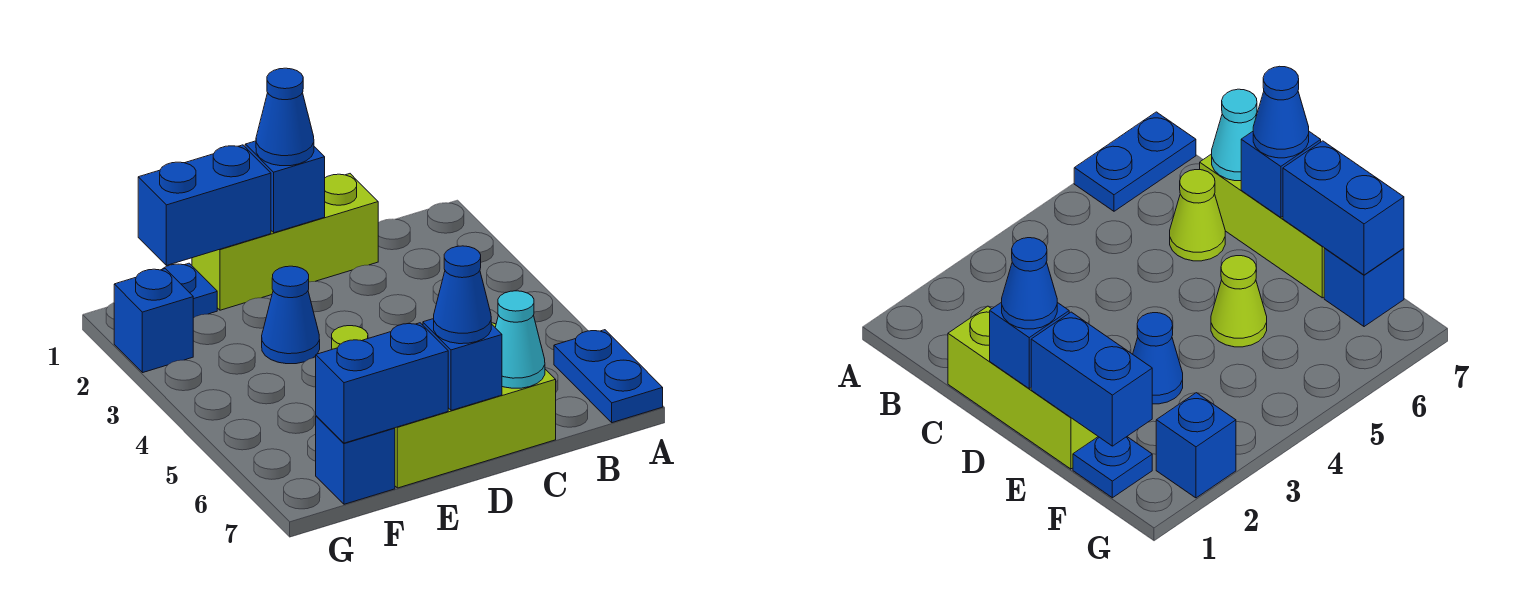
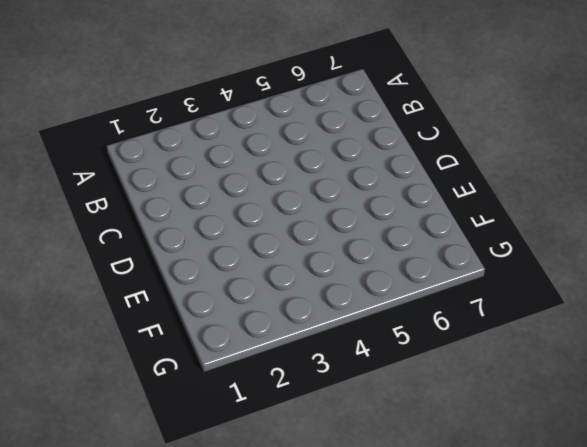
none -> blue 1x2 plate [554,330,663,423]
none -> lime 1x3 brick [192,174,378,310]
none -> lime 1x1 cone [1170,170,1225,261]

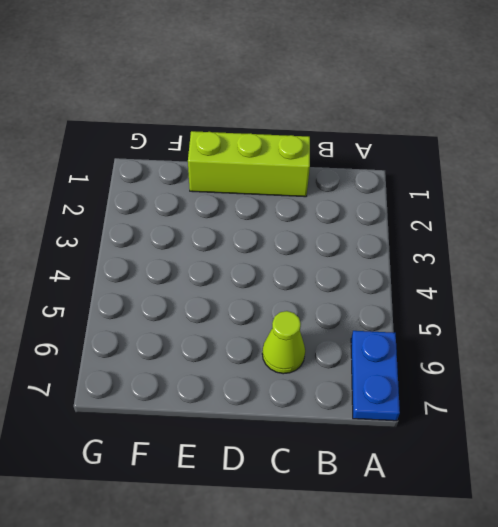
none -> lime 1x3 brick [395,369,556,488]
none -> blue 1x1 cone [262,266,320,364]
none -> lime 1x1 cone [1211,256,1267,347]

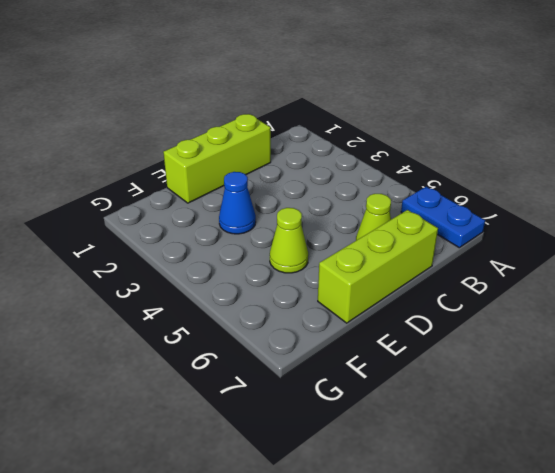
none -> blue 1x1 plate [163,263,217,318]
none -> blue 1x1 brick [316,416,395,504]
none -> blue 1x1 brick [114,269,193,373]

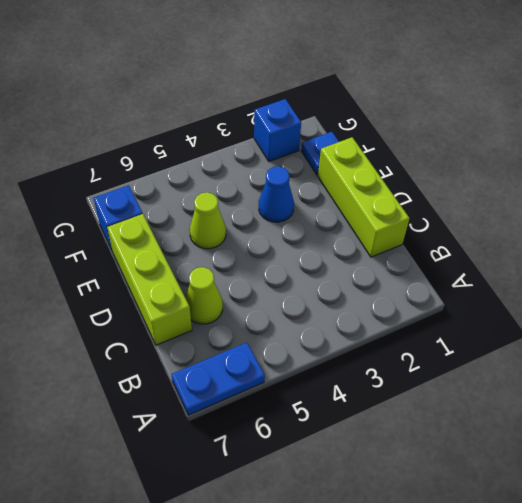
none -> cyan 1x1 cone [495,291,545,388]
none -> blue 1x1 brick [245,141,325,233]
none -> blue 1x1 brick [423,319,502,410]

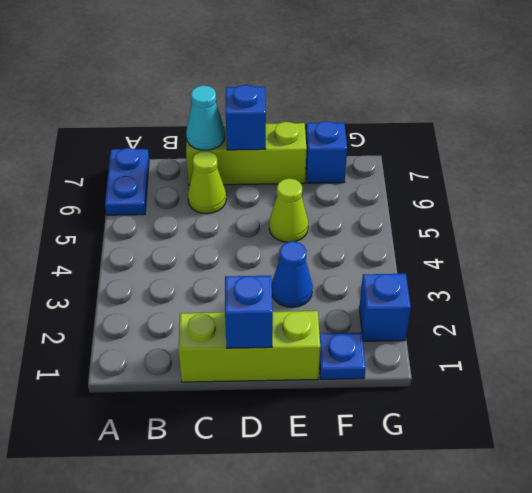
none -> blue 1x2 brick [138,145,271,265]
none -> blue 1x2 brick [316,323,448,443]
none -> blue 1x1 cone [256,68,314,166]

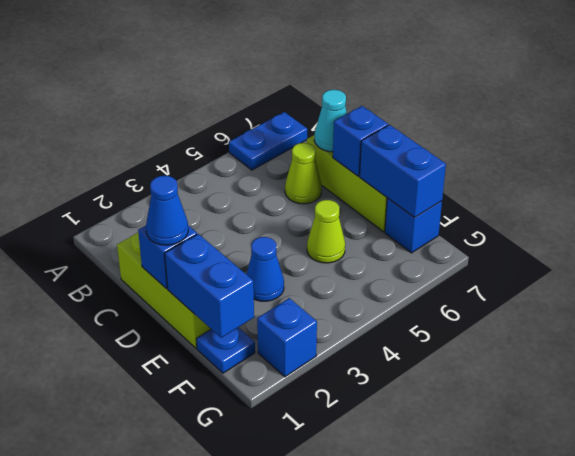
none -> blue 1x1 cone [434,246,491,344]

